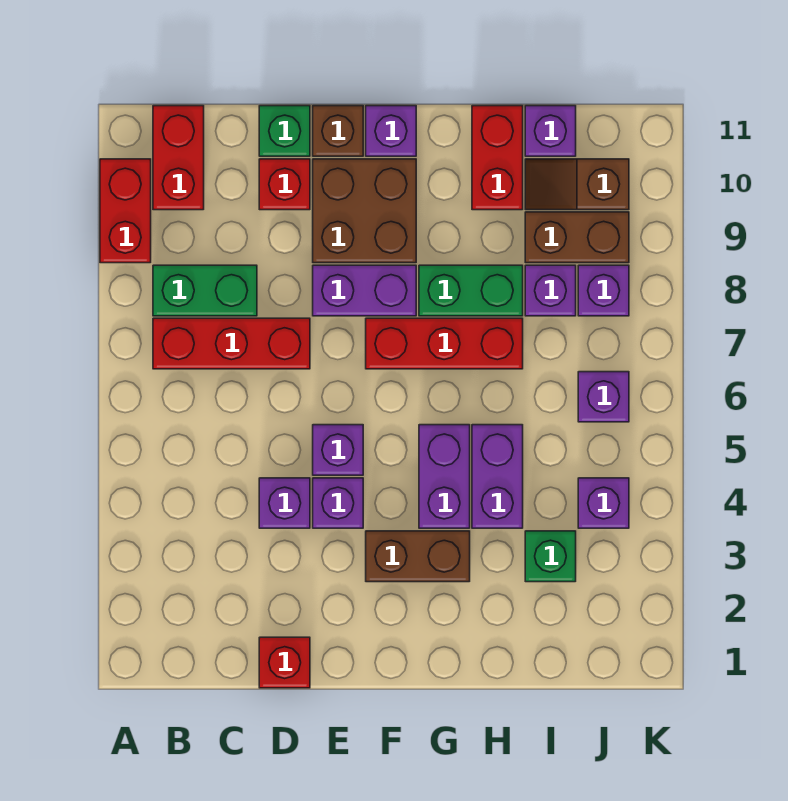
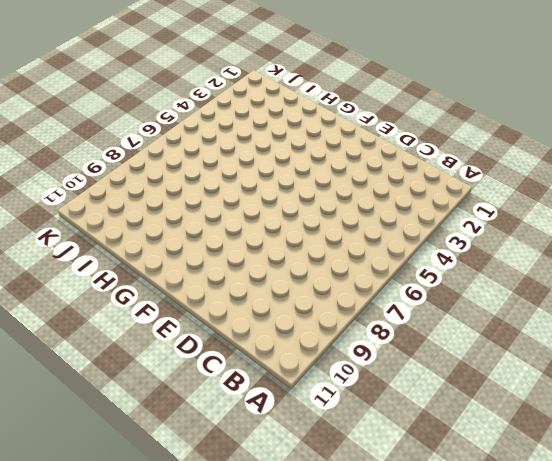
none -> red 1x2 brick [100,159,151,263]
none -> red 1x3 brick [153,318,310,369]
none -> green 1x2 brick [153,265,257,316]

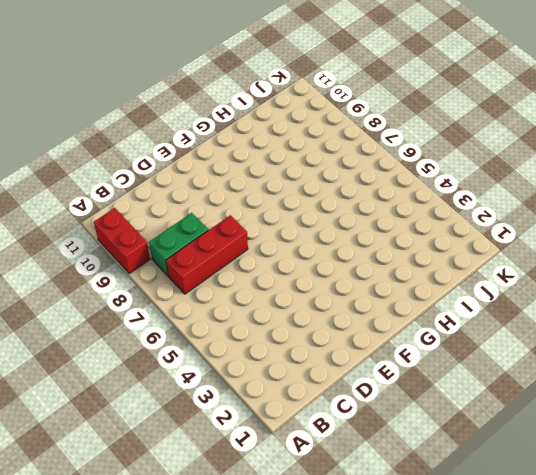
none -> red 1x2 brick [153,106,204,210]
none -> red 1x1 brick [259,637,310,688]
none -> purple 1x1 brick [259,478,310,528]

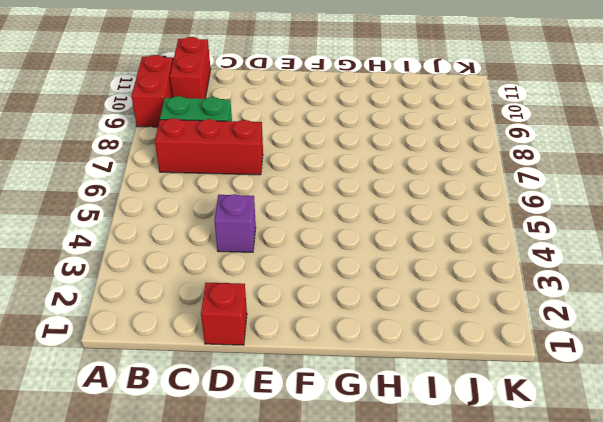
none -> red 1x1 brick [259,159,310,210]
none -> green 1x1 brick [259,106,310,156]
none -> purple 1x1 brick [313,478,363,528]

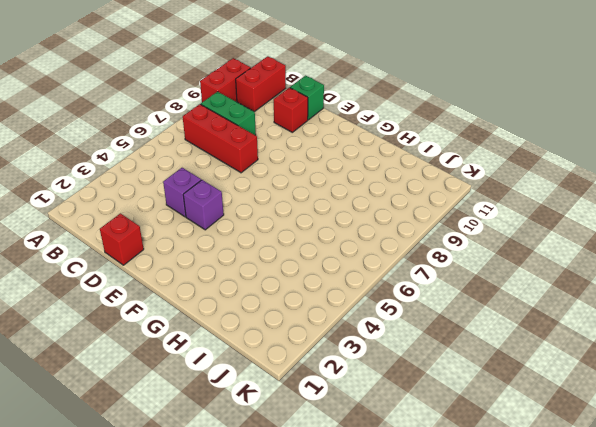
none -> purple 1x1 brick [313,425,363,475]
none -> purple 1x2 brick [313,265,416,316]
none -> brown 2x2 brick [313,159,416,263]

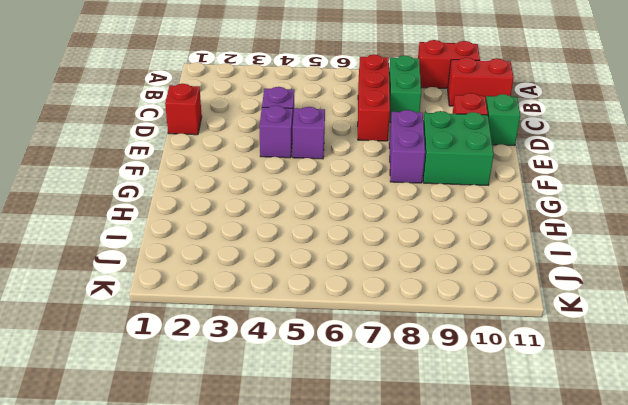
green 2x2 brick [423,111,494,185] -> brown 2x2 brick [313,159,416,263]
none -> brown 1x1 brick [313,106,363,156]
none -> brown 1x2 brick [366,531,470,582]
none -> red 1x3 brick [366,318,523,369]

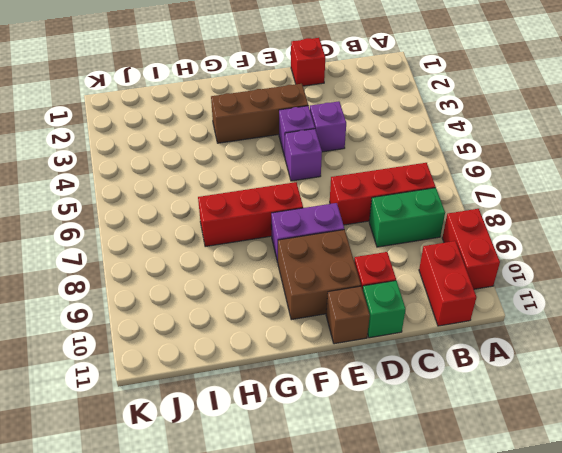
brown 1x3 brick [211,84,308,143] -> brown 1x2 brick [366,531,470,582]
none -> purple 1x1 brick [366,106,416,156]
none -> purple 1x2 brick [419,425,470,528]
none -> green 1x2 brick [419,265,523,316]

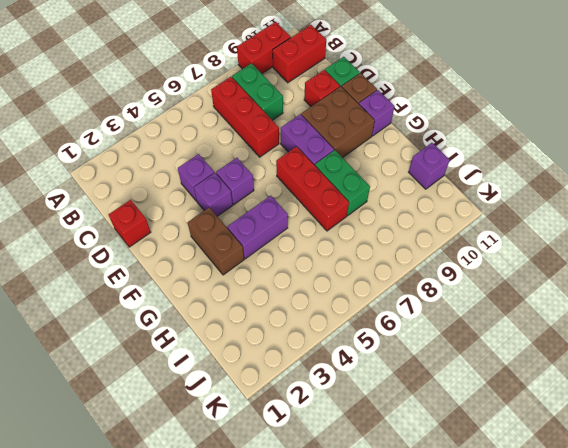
none -> purple 1x2 brick [472,425,523,528]
none -> red 1x2 brick [472,106,523,210]
none -> green 1x1 brick [525,531,576,582]

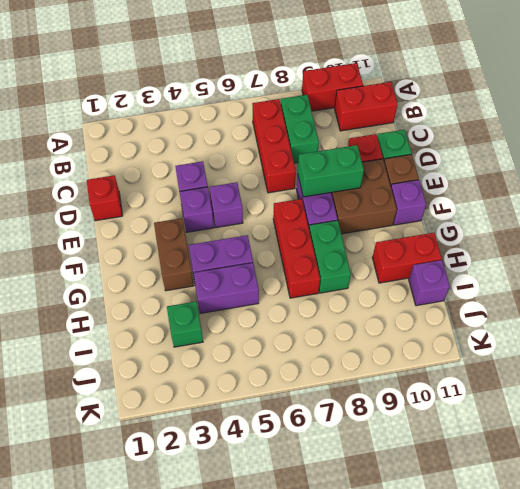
green 1x2 brick [298,145,364,197] -> none
none -> purple 1x1 brick [525,265,576,316]
none -> brown 1x2 brick [525,212,629,263]
none -> brown 1x2 slope [525,159,629,210]

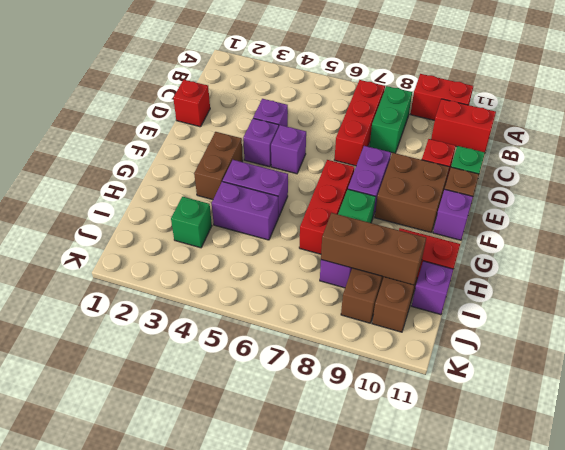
brown 1x3 brick [321,213,426,285] -> none
none -> purple 1x1 brick [578,478,629,528]
none -> purple 1x1 brick [578,372,629,422]
none -> purple 1x1 brick [578,265,629,316]

